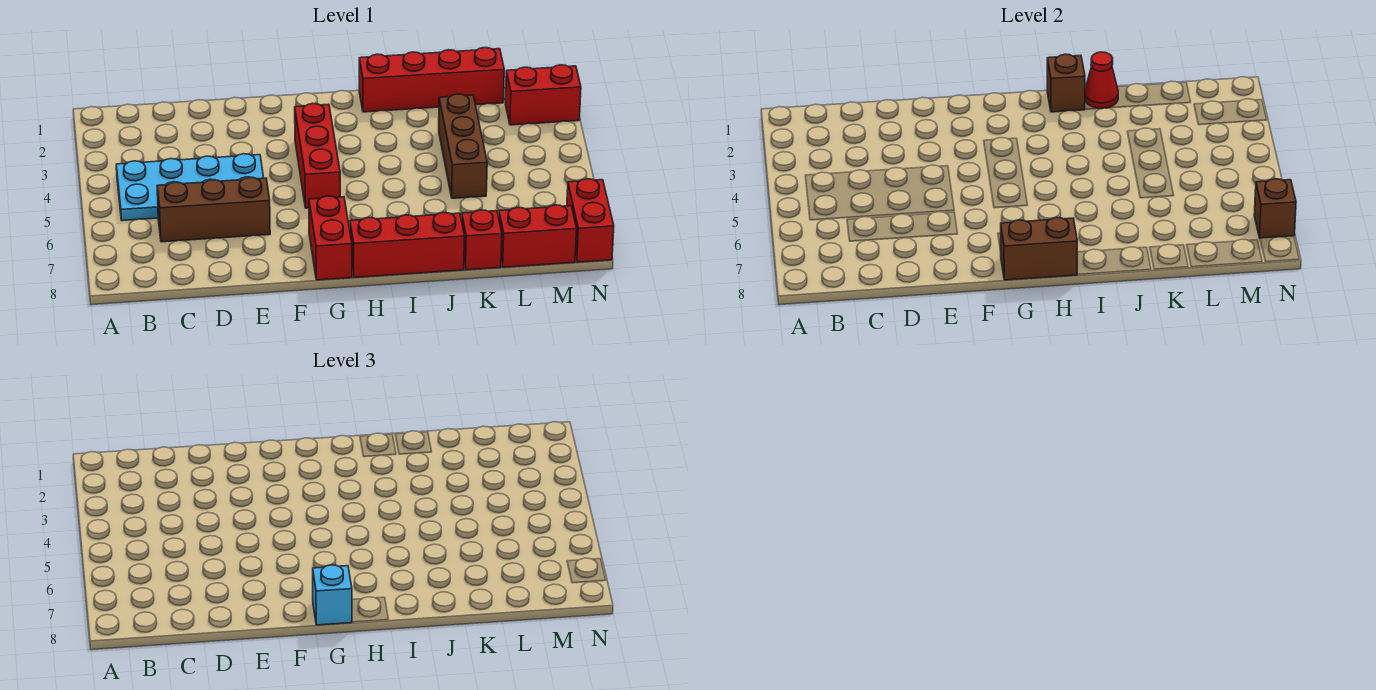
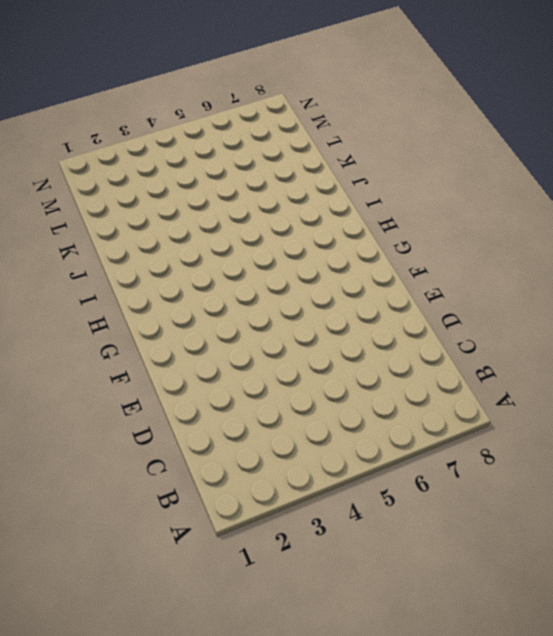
none -> cyan 2x4 plate [116,154,264,221]
none -> brown 1x3 brick [157,177,270,242]
none -> red 1x3 brick [295,103,340,208]

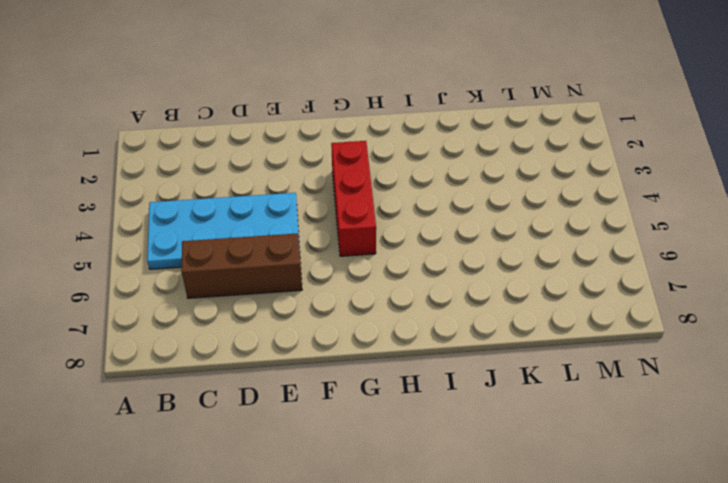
none -> red 1x2 brick [309,196,352,280]
none -> red 1x3 brick [350,212,464,278]
none -> red 1x4 brick [359,48,504,112]

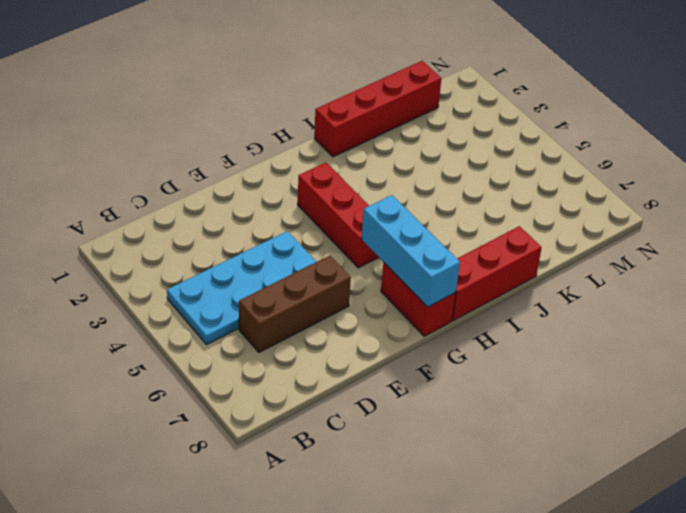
cyan 1x3 brick [362,195,460,307] -> brown 1x2 brick [1001,217,1078,280]
none -> brown 1x3 brick [439,94,487,198]
none -> red 1x1 brick [462,210,502,270]
none -> red 1x2 brick [499,205,577,267]

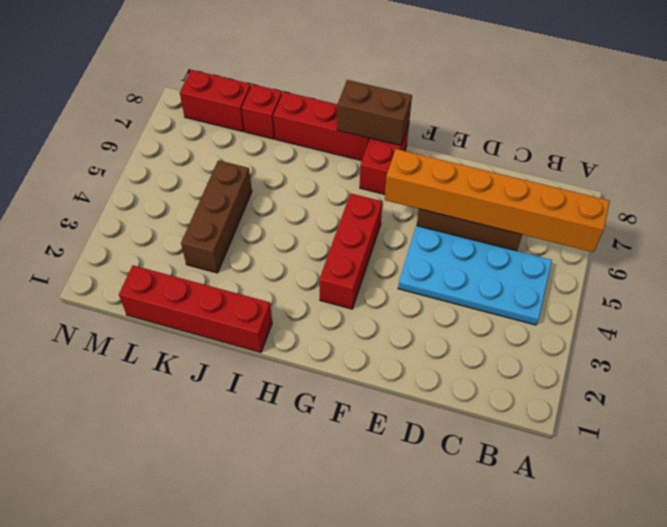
orange 1x6 brick [385,149,610,252] -> none
none -> red 1x2 brick [505,65,581,125]
none -> red 1x2 brick [567,179,614,262]
none -> brown 1x1 brick [1047,54,1085,112]

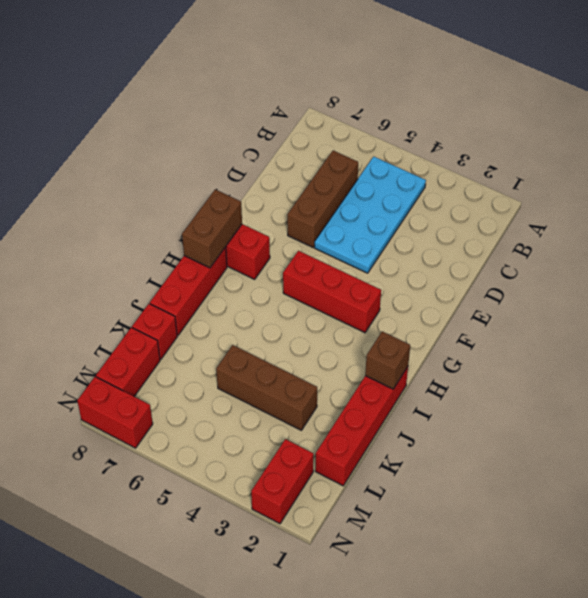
none -> red 1x1 cone [1085,52,1118,109]
none -> brown 1x1 brick [1254,179,1296,238]
none -> cyan 1x1 brick [313,565,352,625]

